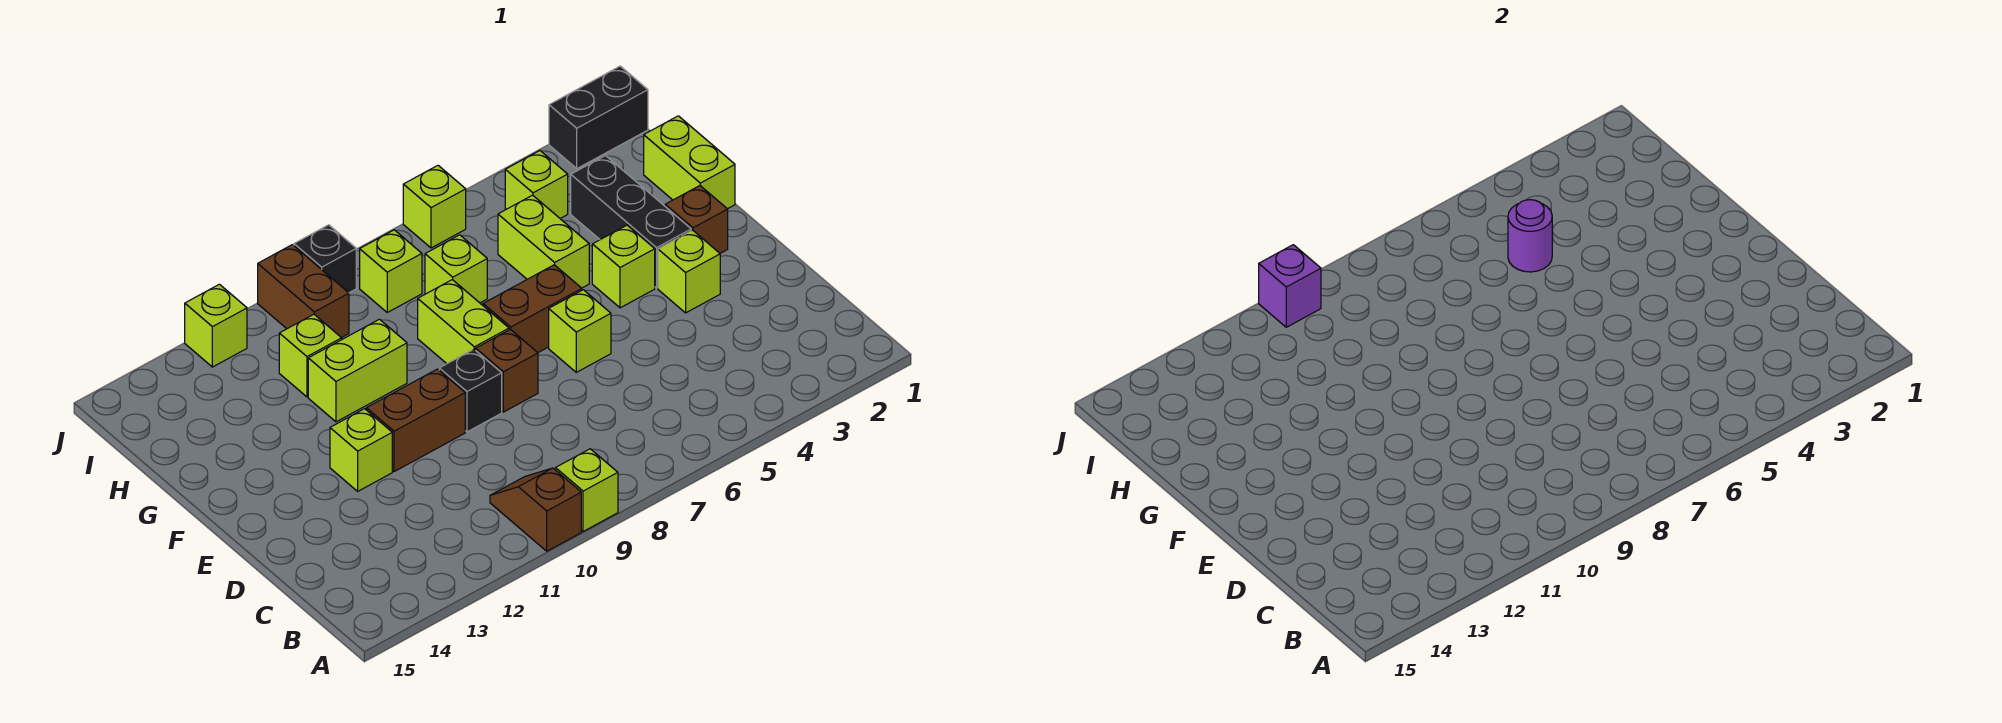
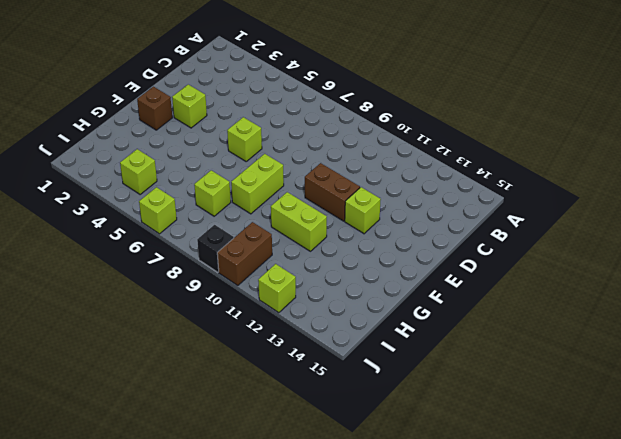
none -> lime 1x1 brick [556,449,618,531]
none -> brown 1x2 slope [490,468,581,551]
none -> brown 1x1 brick [476,329,538,412]

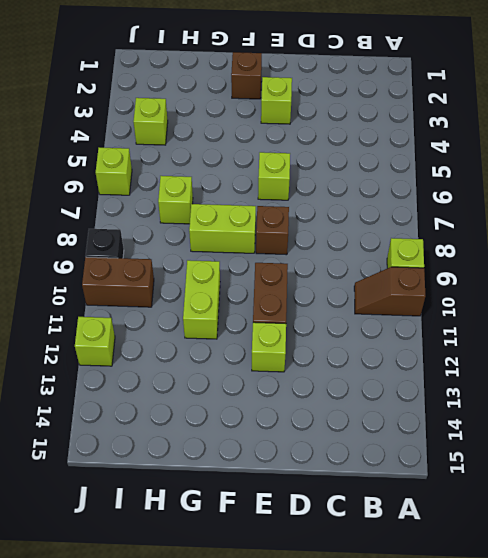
none -> black 1x1 brick [439,349,502,432]
none -> black 1x3 brick [571,156,691,288]
none -> lime 1x1 brick [592,225,655,308]

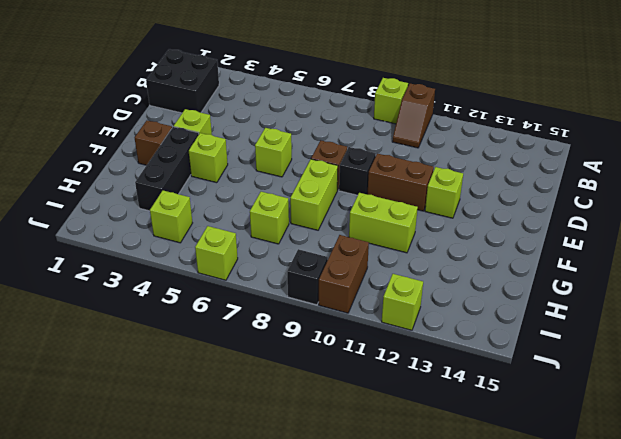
black 2x2 brick [146,49,219,113] -> none
none -> brown 1x2 brick [483,265,582,352]
none -> lime 1x2 brick [644,116,735,209]
none -> lime 1x2 brick [498,195,589,288]

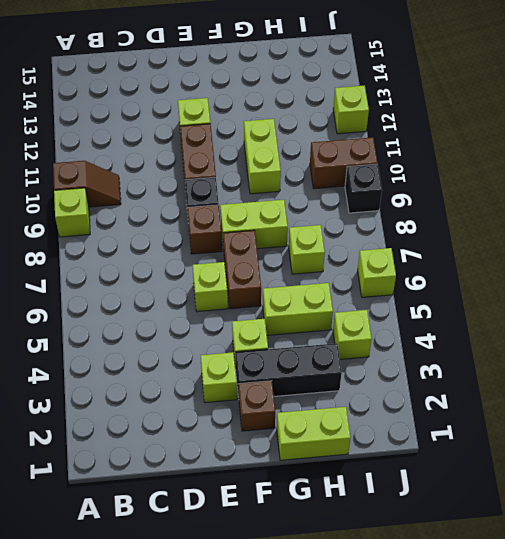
none -> lime 1x1 brick [279,314,342,397]
none -> lime 1x1 brick [360,230,422,312]
none -> black 1x2 brick [549,66,648,168]

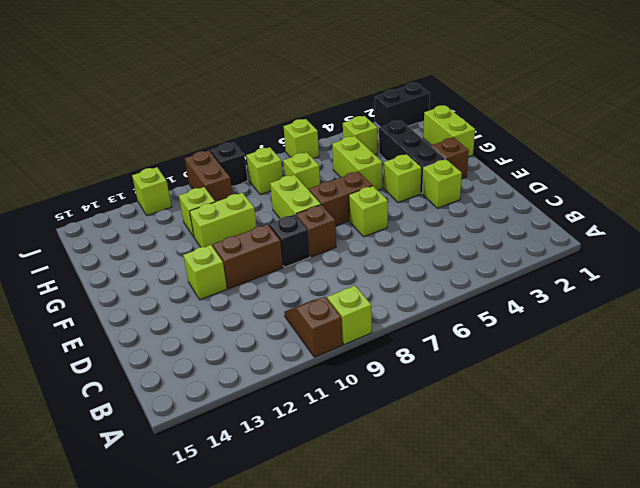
none -> purple 1x1 round brick [1508,200,1552,272]
none -> purple 1x1 brick [1259,245,1321,327]

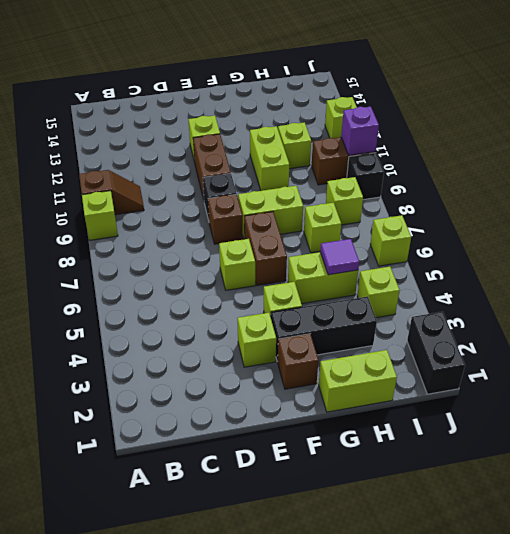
purple 1x1 tile [320,239,359,275] -> purple 1x1 round brick [1508,200,1552,272]

